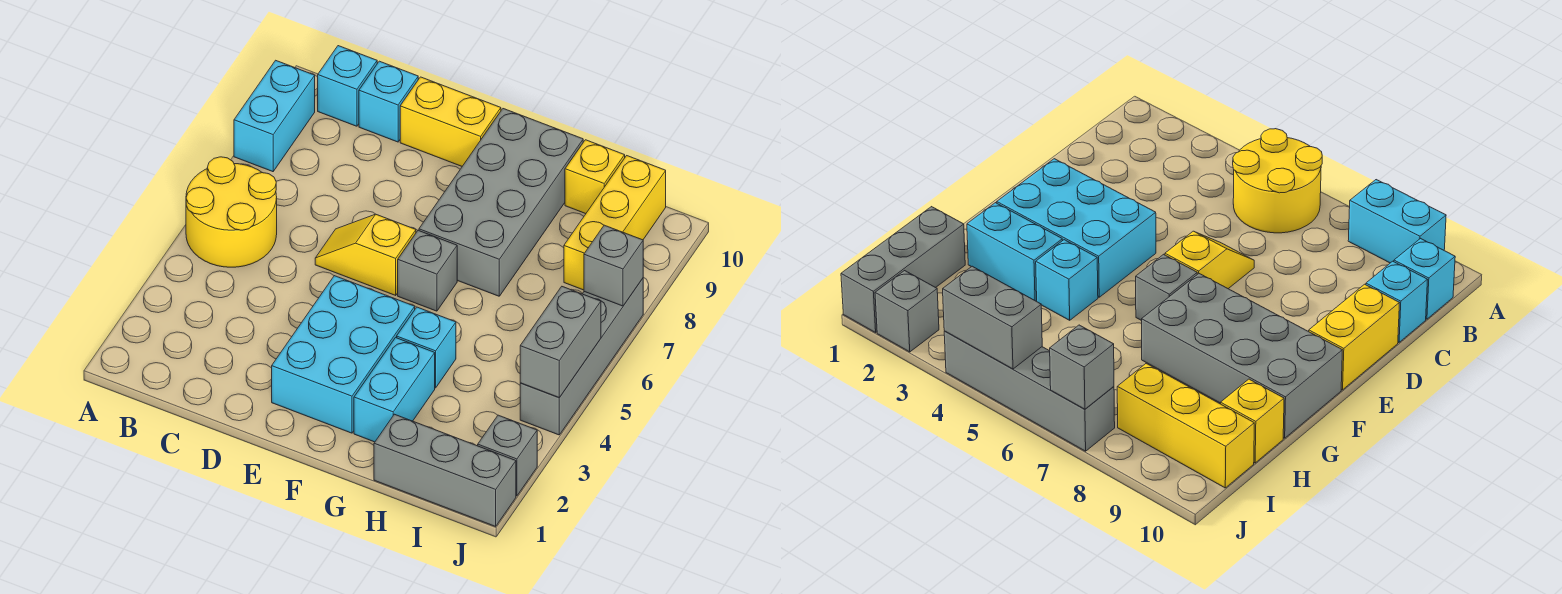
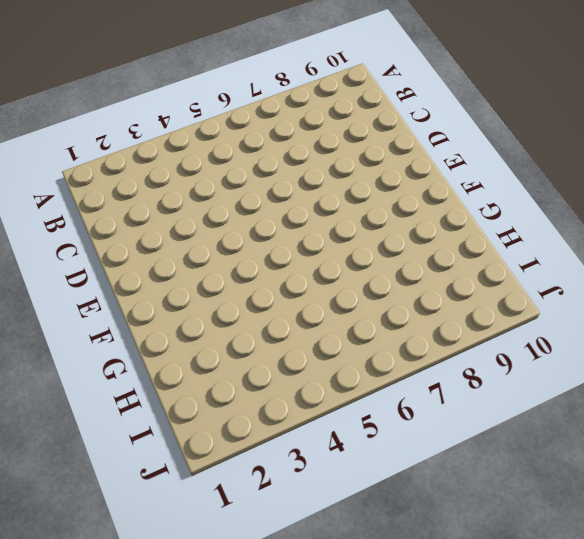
none -> yellow 2x2 round brick [186,157,277,267]
none -> cyan 1x2 brick [234,60,315,172]
none -> cyan 1x1 brick [318,46,377,126]

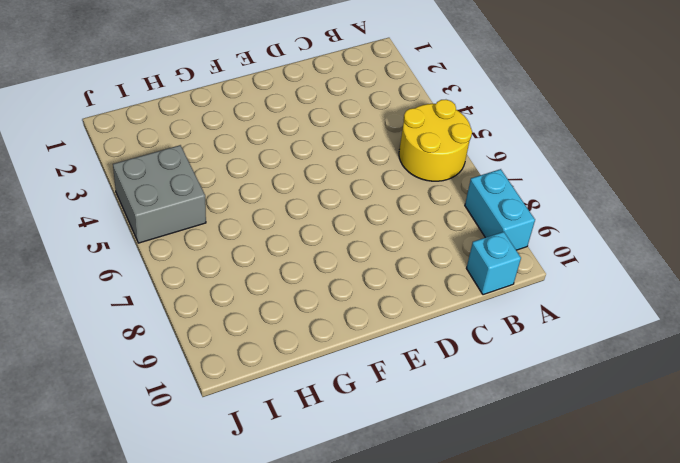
grey 2x2 brick [113,145,206,243] -> grey 1x4 brick [520,279,643,435]
none -> cyan 1x1 brick [359,61,418,142]
none -> yellow 1x2 slope [315,214,416,295]
none -> yellow 1x2 brick [400,77,501,166]

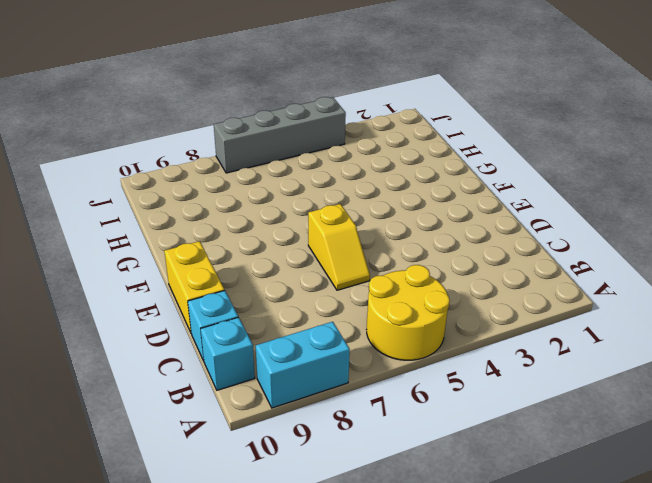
none -> cyan 2x3 brick [272,276,415,433]
none -> grey 1x1 brick [398,231,457,311]
none -> grey 2x4 brick [419,109,583,296]

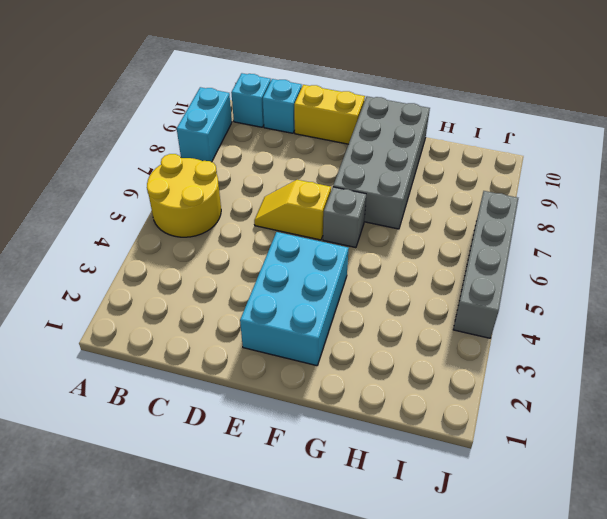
none -> cyan 1x2 brick [354,338,435,442]
none -> cyan 1x1 brick [397,307,456,388]
none -> grey 1x3 brick [374,414,516,526]

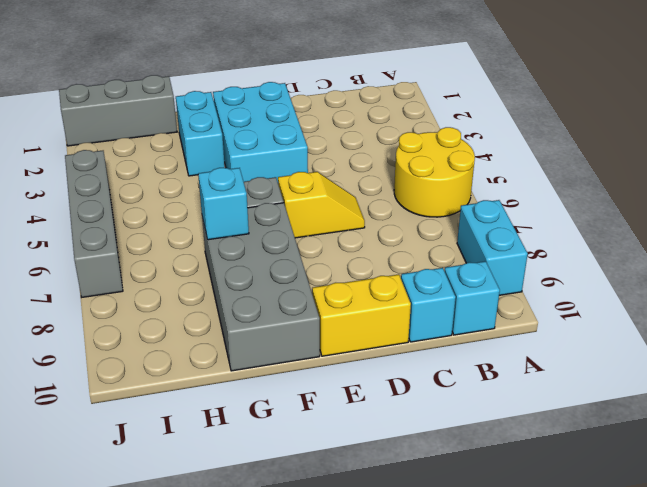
cyan 1x1 brick [198,168,249,240] -> cyan 1x1 brick moved to [397,307,456,388]
none -> yellow 1x1 brick [565,140,625,214]
none -> yellow 1x3 brick [564,156,666,290]
none -> grey 1x1 brick [478,415,537,496]

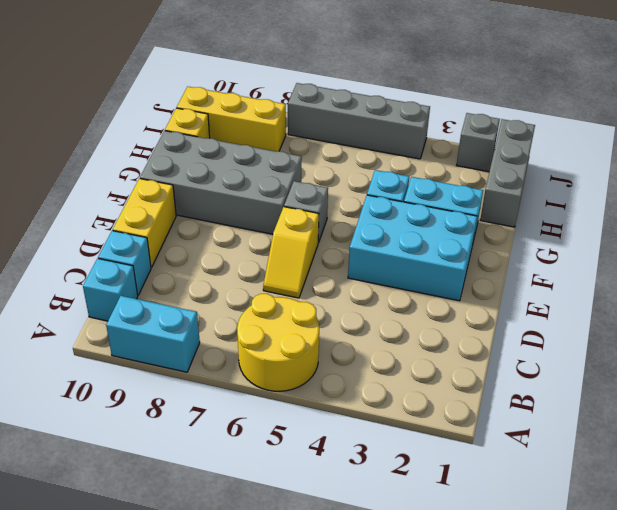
none -> grey 1x2 brick [520,287,601,398]
none -> grey 1x1 brick [584,225,643,306]

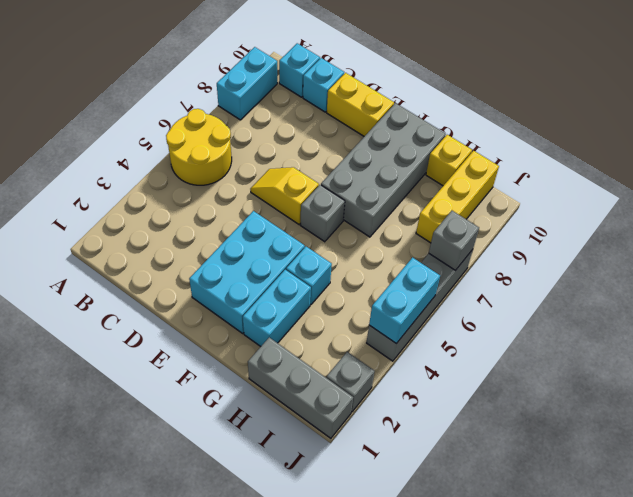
cyan 1x2 brick [369,258,440,343] -> grey 1x2 brick [520,287,601,398]

